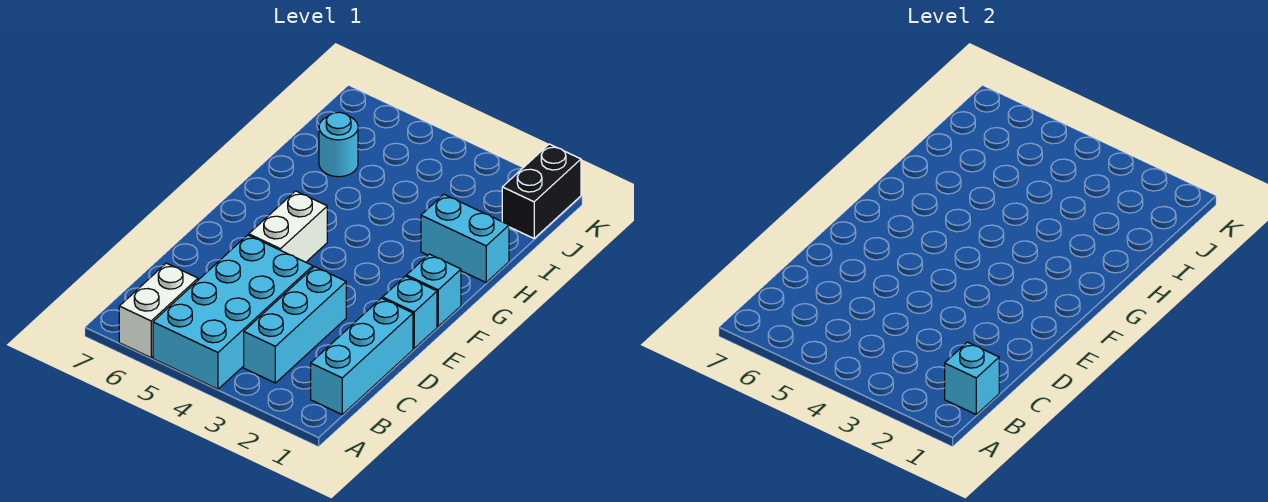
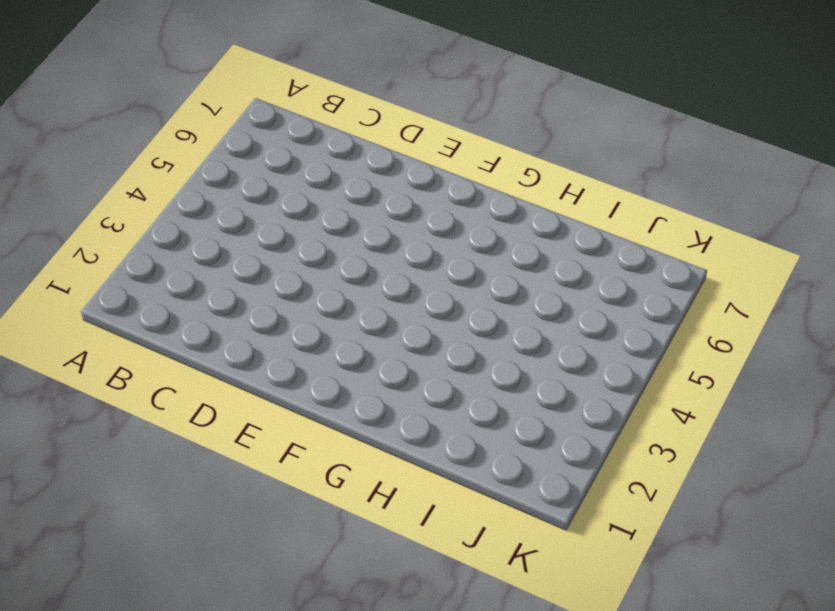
none -> cyan 2x4 brick [153,235,313,389]
none -> white 1x2 brick [119,263,198,358]

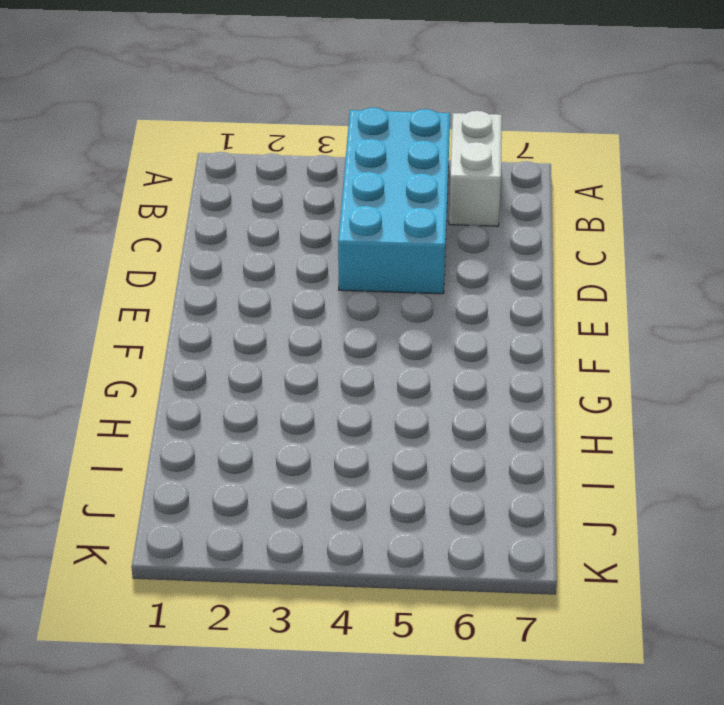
none -> cyan 1x3 brick [311,298,413,414]
none -> cyan 1x3 brick [244,267,346,383]

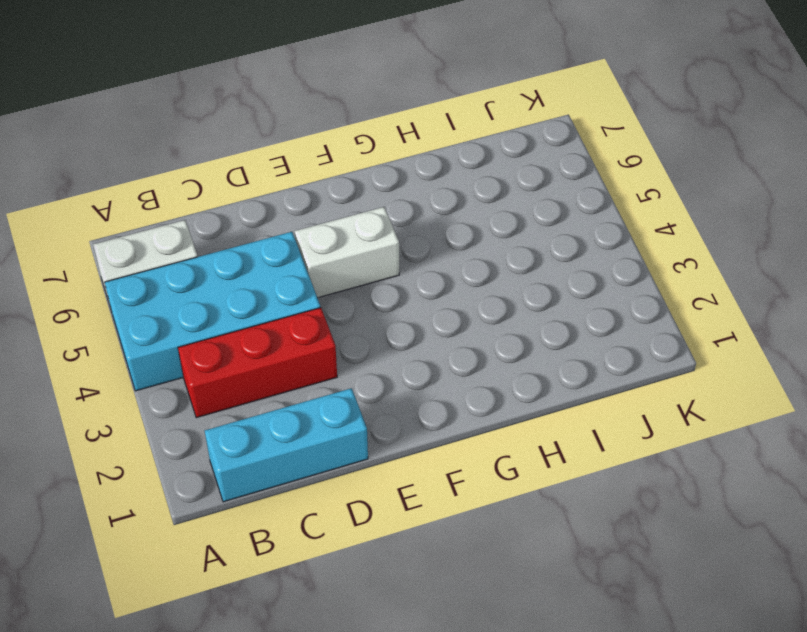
red 1x3 brick [178,308,337,418] -> cyan 1x3 brick [244,267,346,383]
none -> cyan 1x1 brick [382,276,437,348]
none -> cyan 1x1 brick [406,254,461,326]

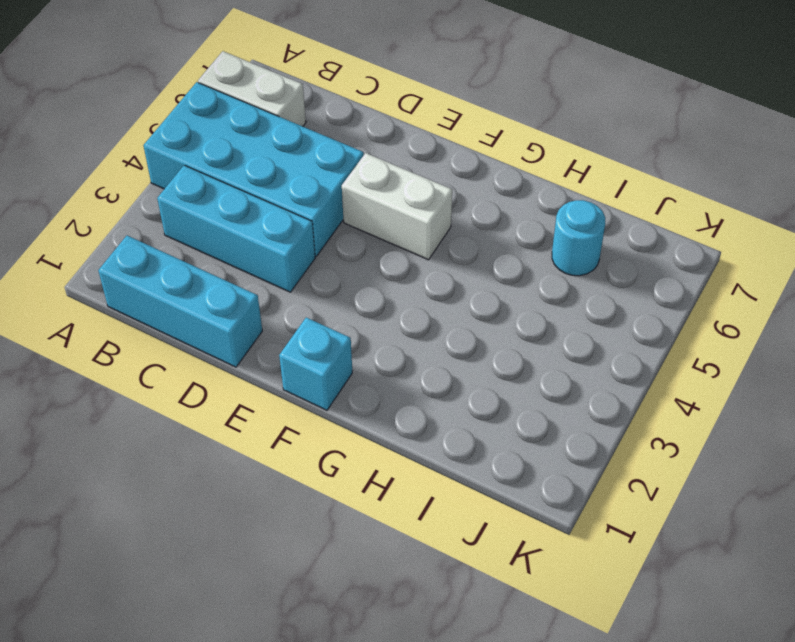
none -> cyan 1x1 brick [382,276,437,348]
none -> cyan 1x2 brick [421,194,509,282]

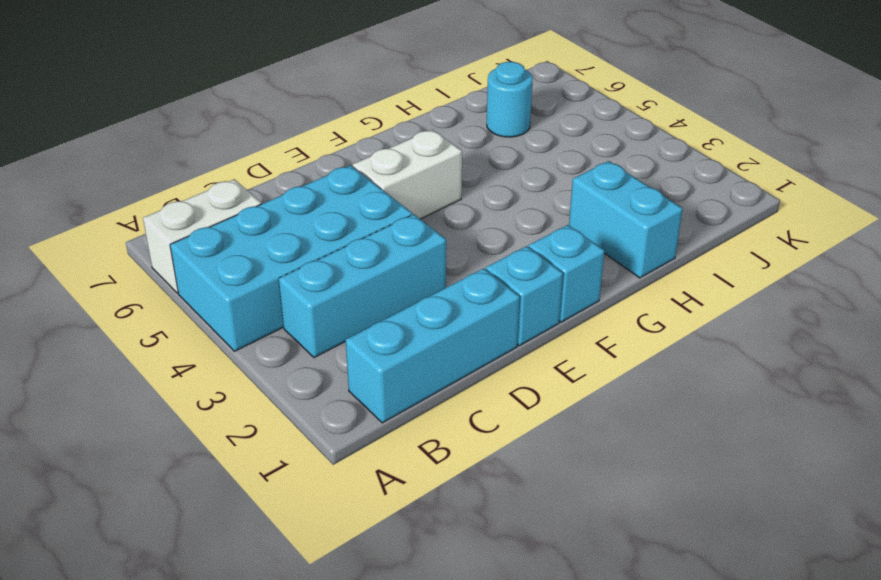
none -> black 1x2 brick [502,144,581,238]
none -> cyan 1x1 brick [945,342,999,414]

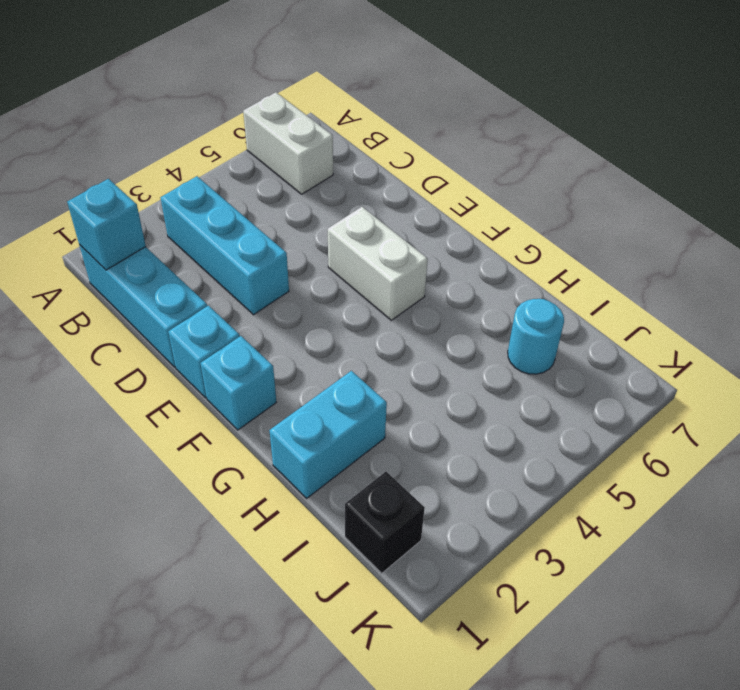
black 1x1 brick [345,472,425,573] -> black 1x2 brick [502,144,581,238]
none -> cyan 2x4 brick [153,235,313,389]

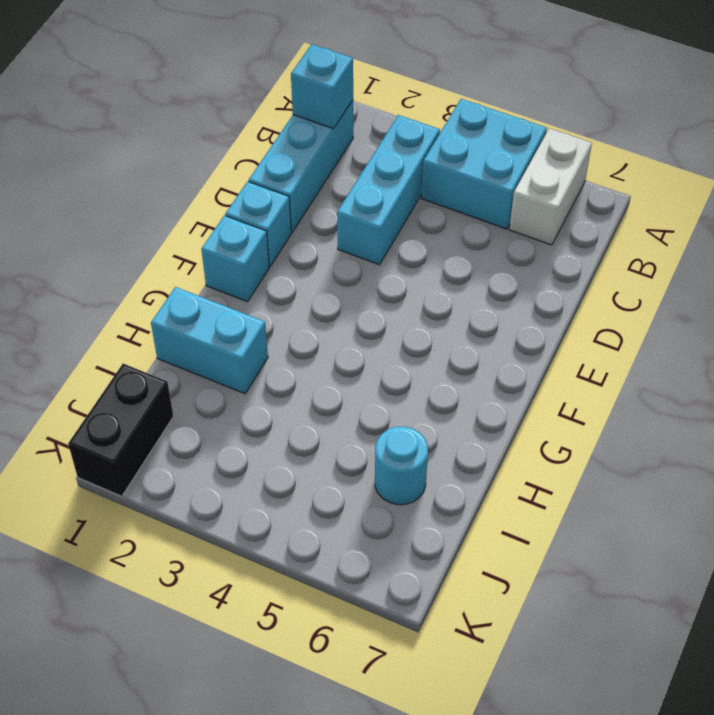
cyan 2x2 brick [421,99,547,229] -> cyan 2x4 brick [153,235,313,389]
none -> white 1x2 brick [249,191,327,262]

